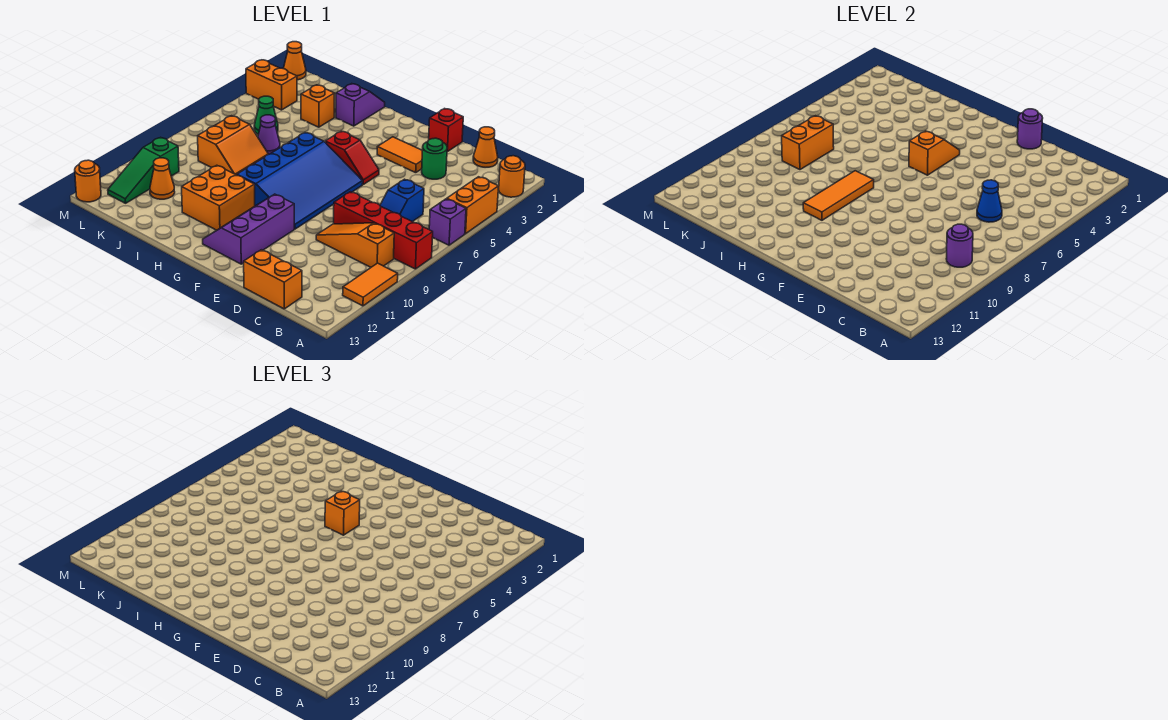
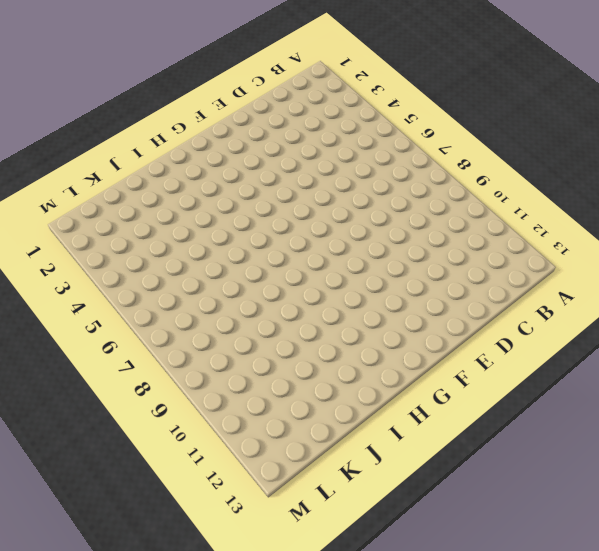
none -> orange 1x1 round brick [499,156,525,197]
none -> orange 1x2 brick [447,177,499,234]
none -> purple 1x1 brick [429,199,466,245]
none -> red 1x4 brick [334,192,433,269]

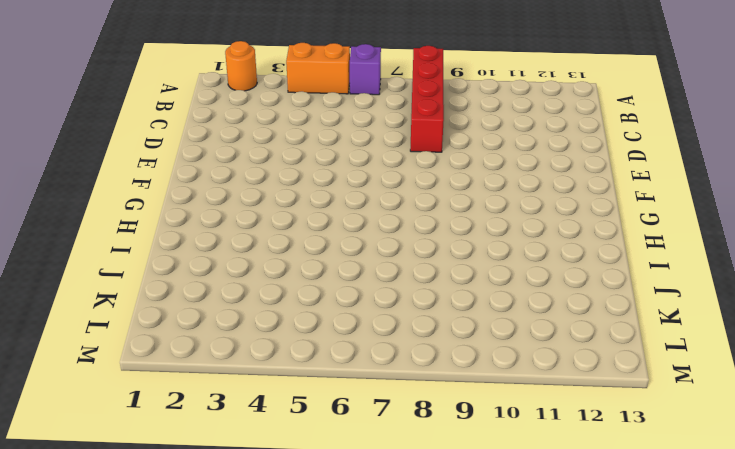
none -> orange 1x2 tile [343,263,398,306]
none -> orange 1x3 slope [316,223,394,267]
none -> orange 1x1 cone [473,127,498,167]
none -> blue 1x2 slope [380,179,424,222]

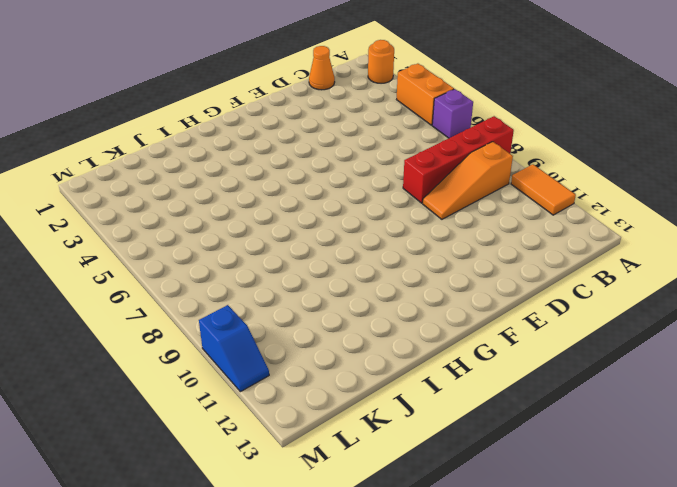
blue 1x2 slope [199,305,269,392] -> blue 1x2 slope moved to [380,179,424,222]
none -> orange 1x2 brick [244,250,302,309]
none -> green 1x1 round brick [422,138,447,179]
none -> red 1x1 brick [429,109,463,152]
none -> orange 1x2 tile [377,137,422,173]

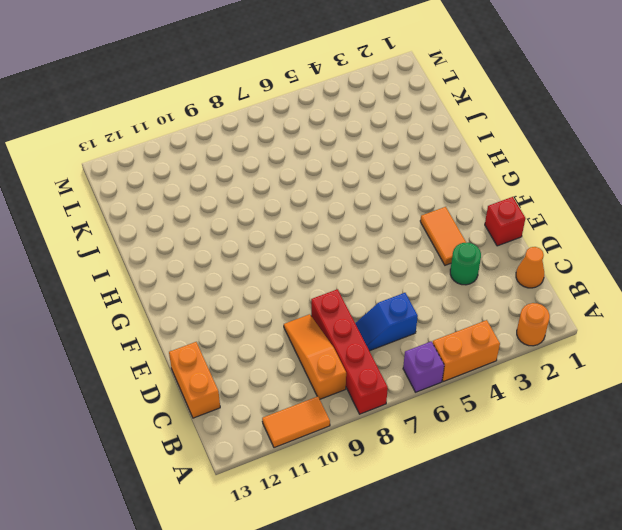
none -> red 1x2 slope [325,131,379,184]
none -> blue 3x4 slope [237,133,363,229]
none -> purple 2x3 slope [203,194,294,264]
none -> orange 2x2 brick [182,165,255,230]

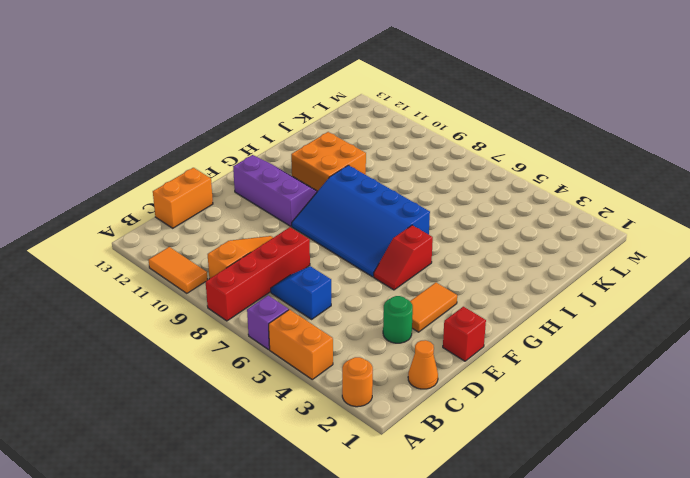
none -> purple 1x2 slope [336,84,385,126]
none -> orange 1x1 brick [301,85,334,127]
none -> purple 1x1 cone [258,115,280,154]
none -> orange 2x2 slope [198,116,268,175]

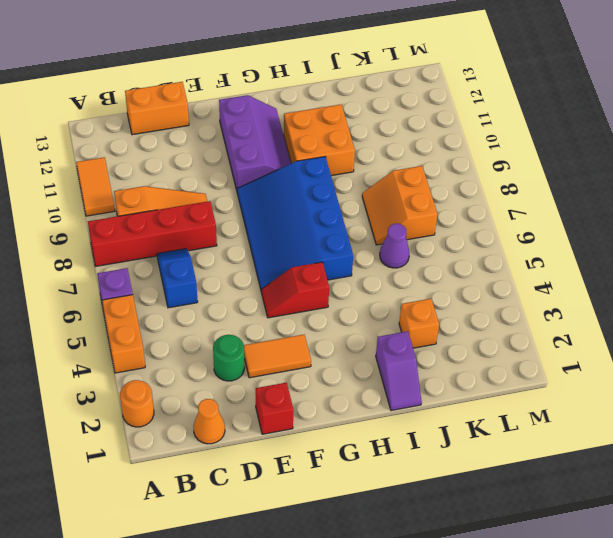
none -> green 1x1 cone [254,96,278,134]
none -> orange 1x1 cone [150,158,175,199]
none -> orange 1x2 brick [246,60,297,110]
none -> green 1x3 slope [108,137,179,203]

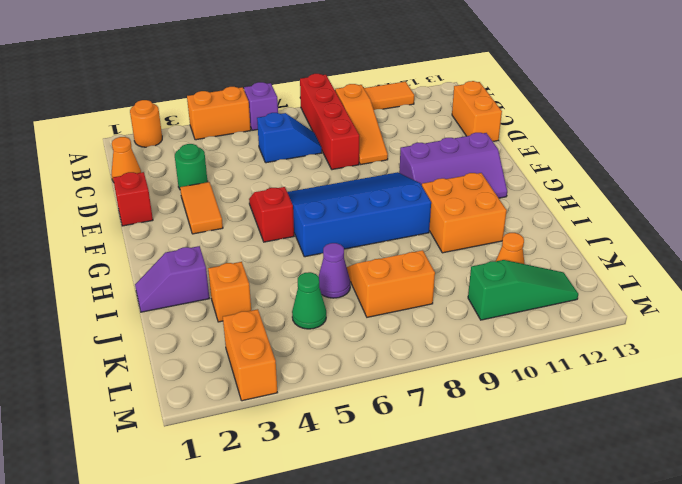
none -> orange 1x1 cone [283,42,306,80]
none -> orange 1x1 round brick [75,160,101,202]
none -> purple 1x1 round brick [946,224,973,267]
none -> blue 1x1 cone [977,180,1002,222]

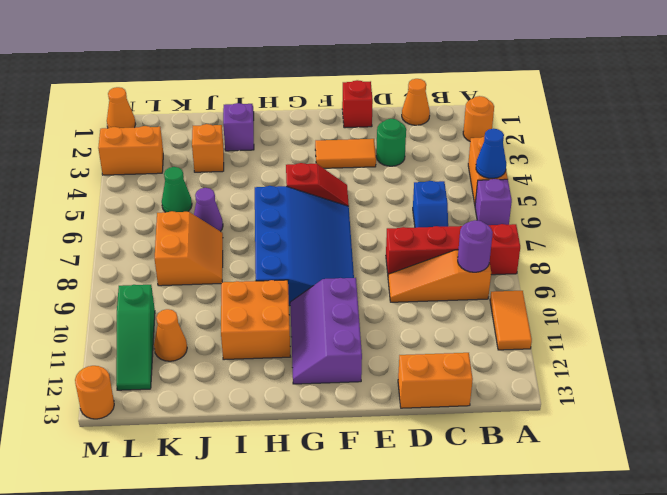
blue 1x1 cone [476,129,506,179] -> blue 1x1 cone moved to [977,180,1002,222]
none -> purple 1x1 round brick [1017,109,1043,149]
none -> orange 1x2 slope [909,131,960,175]
none -> orange 1x3 tile [803,171,874,220]
none -> orange 1x2 brick [782,116,834,170]

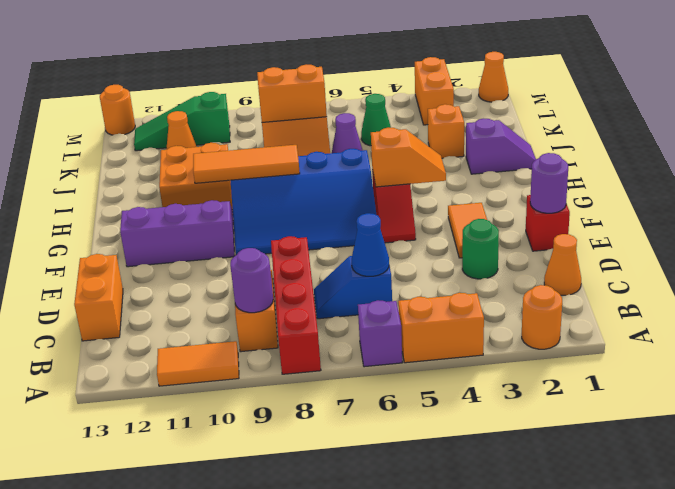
none -> orange 1x1 brick [325,491,360,535]

